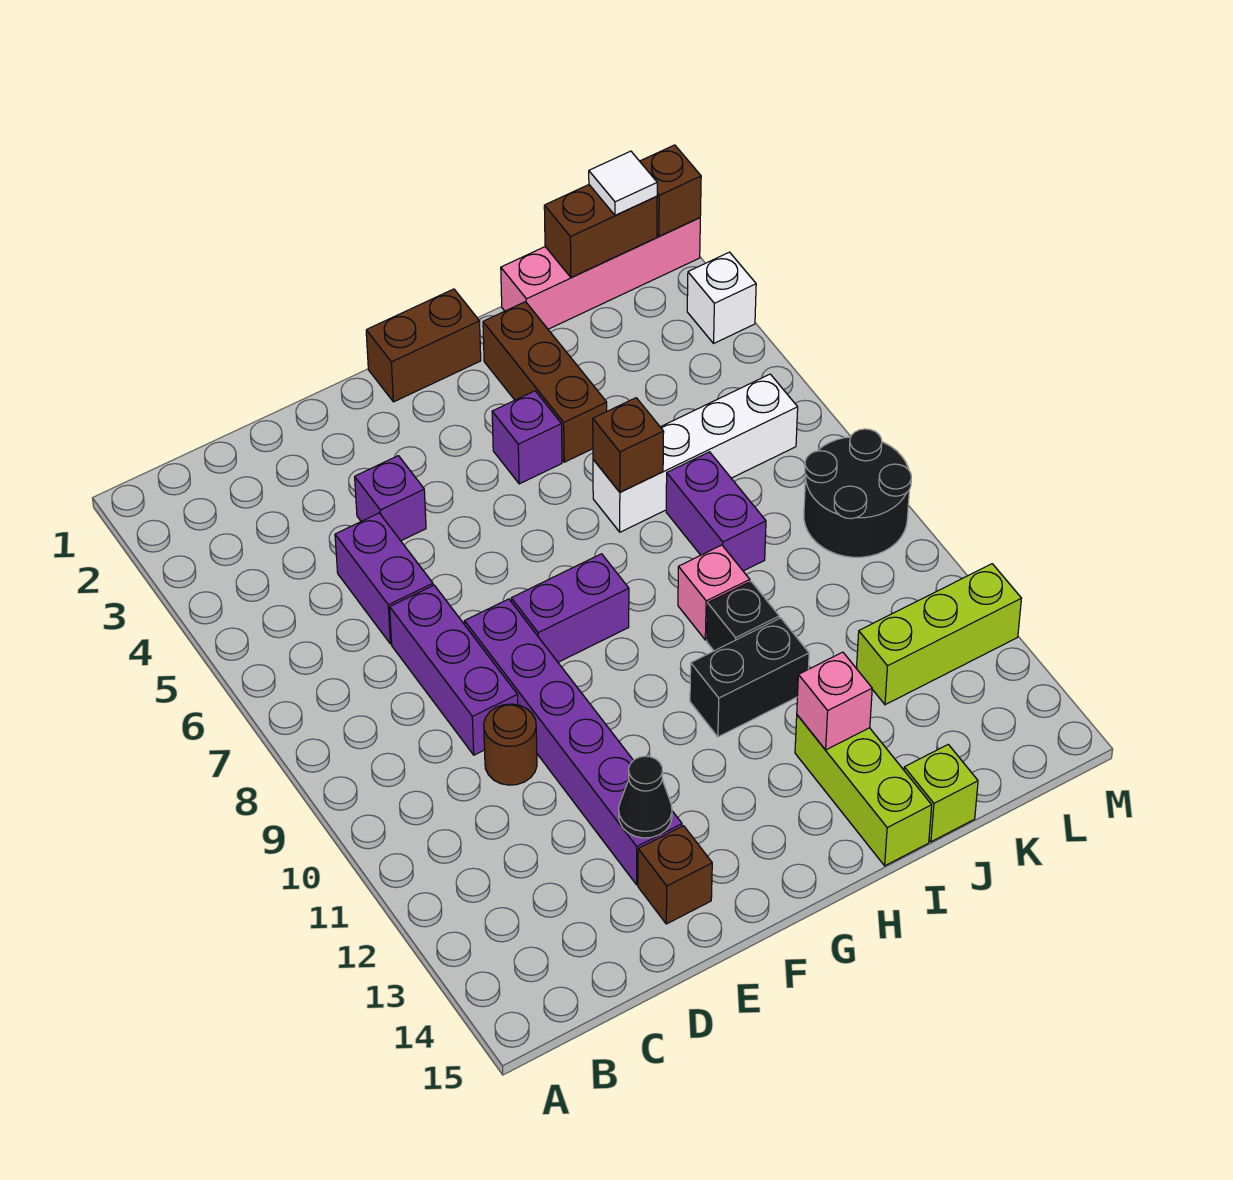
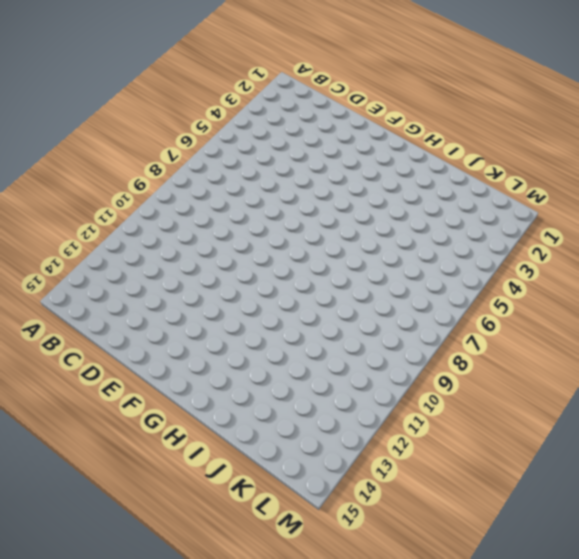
none -> purple 1x2 brick [335,513,433,644]
none -> purple 1x3 brick [390,585,518,755]
none -> brown 1x1 round brick [484,704,537,785]

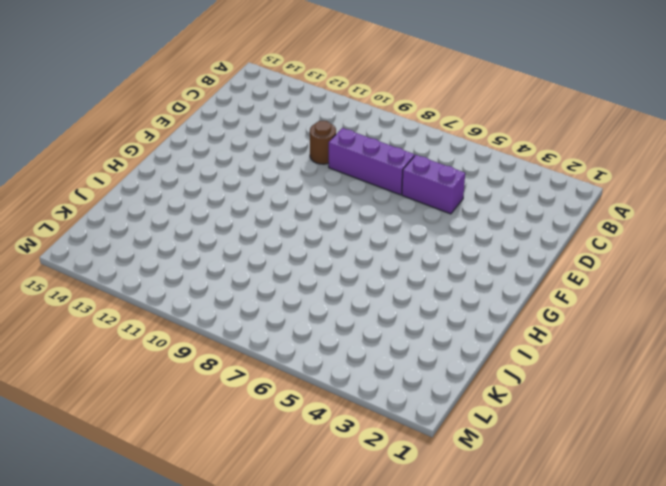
none -> purple 1x1 brick [355,456,426,541]
none -> purple 1x6 brick [464,599,682,885]
none -> brown 1x1 brick [638,826,712,924]

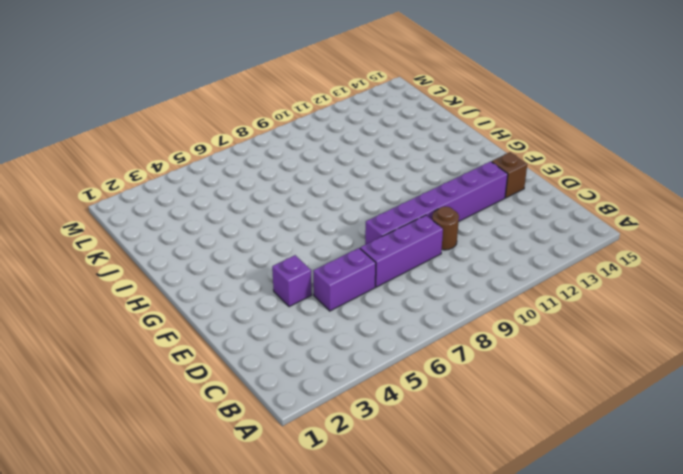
none -> purple 1x2 brick [511,554,629,662]
none -> brown 1x2 brick [366,289,481,402]
none -> purple 1x1 brick [492,391,562,484]

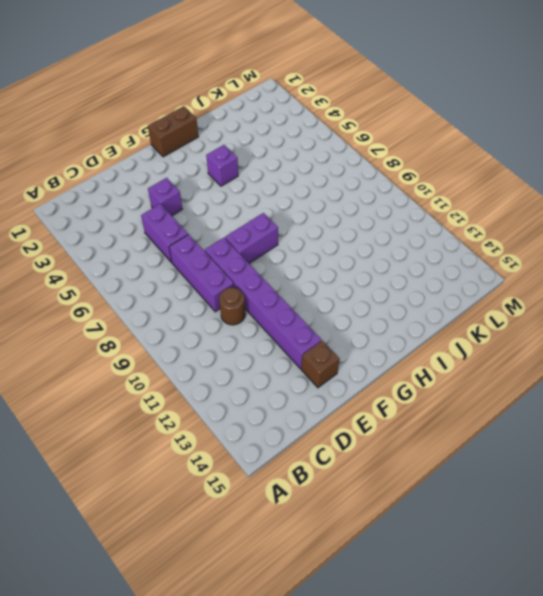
none -> black 1x2 brick [690,618,809,737]
none -> brown 1x3 brick [483,302,607,462]
none -> white 1x4 brick [593,374,798,532]

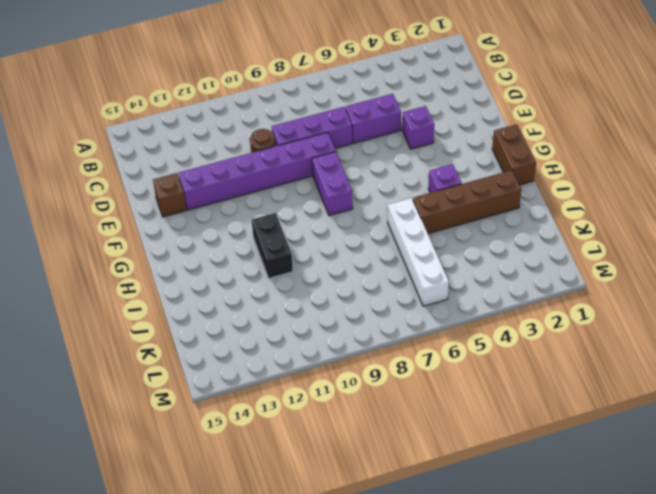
brown 1x4 brick [413,170,521,234] -> brown 1x3 brick [483,302,607,462]
none -> pink 1x1 brick [678,545,750,640]
none -> black 1x1 brick [707,582,779,651]
none -> lime 1x3 brick [795,715,932,866]

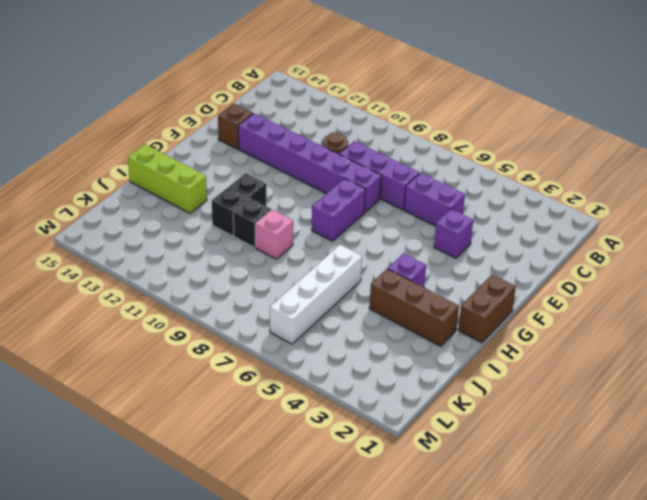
none -> pink 1x4 brick [501,218,700,329]
none -> purple 1x2 brick [666,452,766,571]
none -> lime 1x1 brick [904,744,978,842]

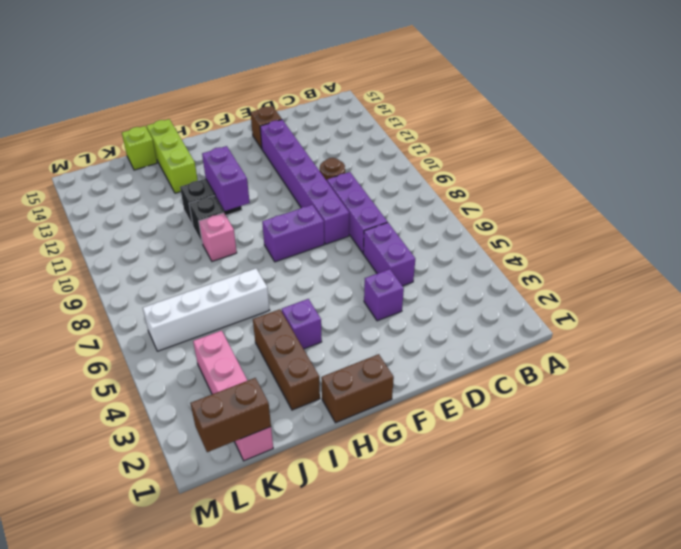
purple 1x2 brick [202,146,250,211] -> purple 1x2 brick moved to [666,452,766,571]
pink 1x4 brick [193,331,273,461] -> pink 1x4 brick turned to [501,218,700,329]
none -> lime 1x3 brick [856,564,1021,705]
none -> black 2x2 round brick [804,429,911,557]
none -> white 1x1 brick [687,252,756,343]

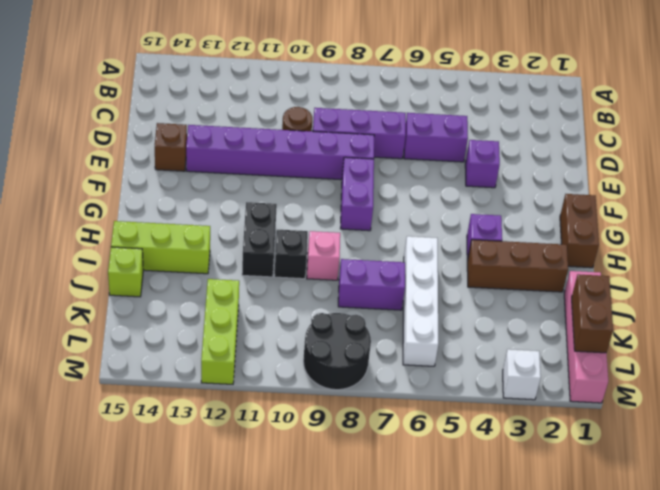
none -> black 1x1 cone [619,756,672,838]
none -> brown 1x1 brick [593,398,664,492]
none -> pink 1x1 brick [797,652,872,750]

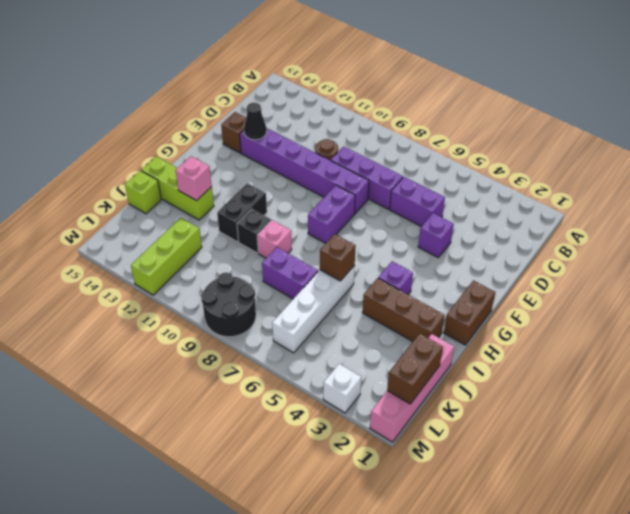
none -> brown 1x1 brick [640,145,701,236]
none -> white 1x1 tile [589,151,657,215]

